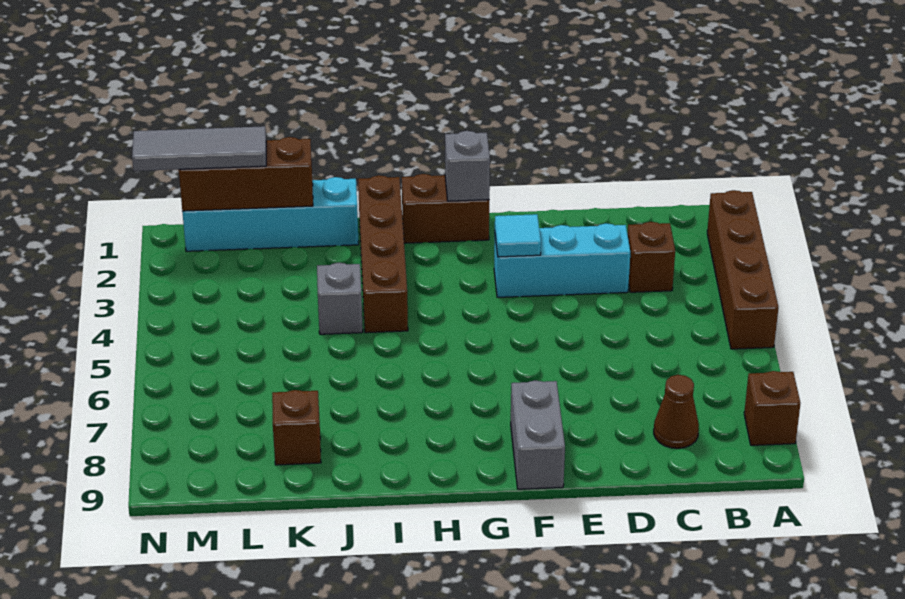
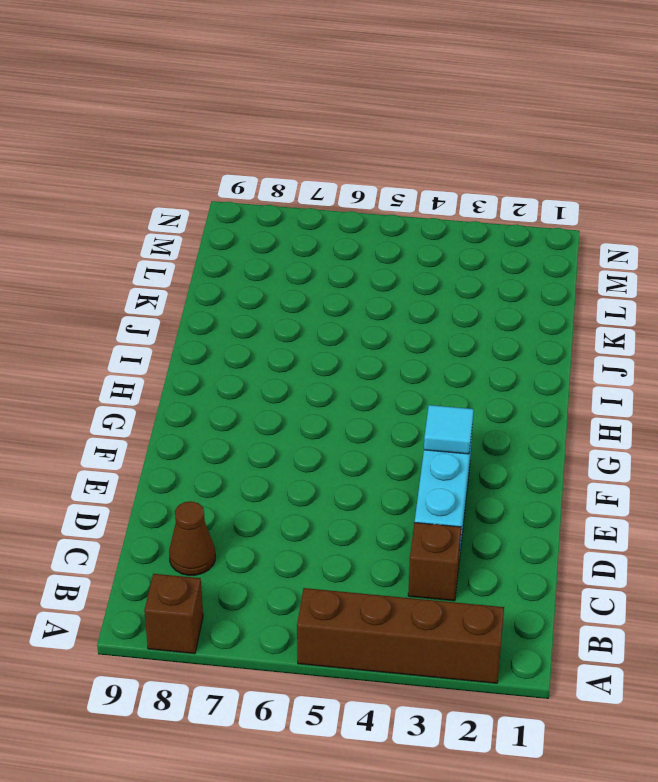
none -> grey 1x2 brick [511,380,565,489]
none -> brown 1x2 brick [402,174,489,243]
none -> brown 1x4 brick [358,175,408,333]

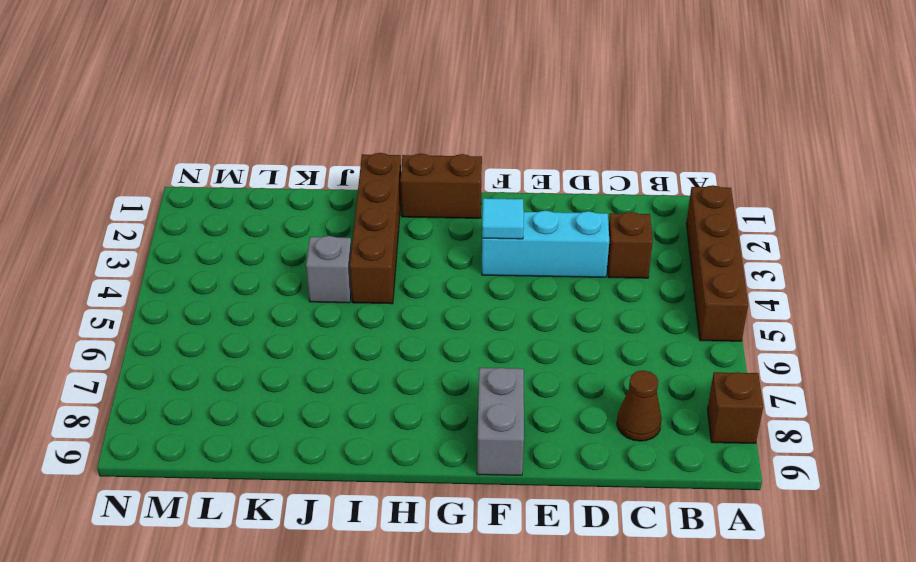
none -> cyan 1x4 brick [182,177,359,251]
none -> brown 1x1 brick [272,390,321,465]
none -> grey 1x1 brick [445,131,490,201]

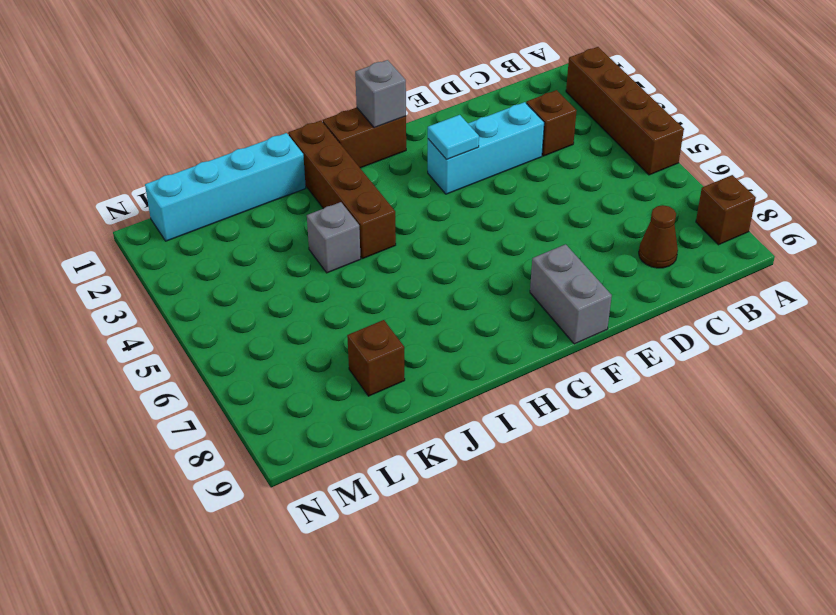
none -> brown 1x3 brick [179,137,313,211]
none -> grey 1x3 tile [132,126,266,171]

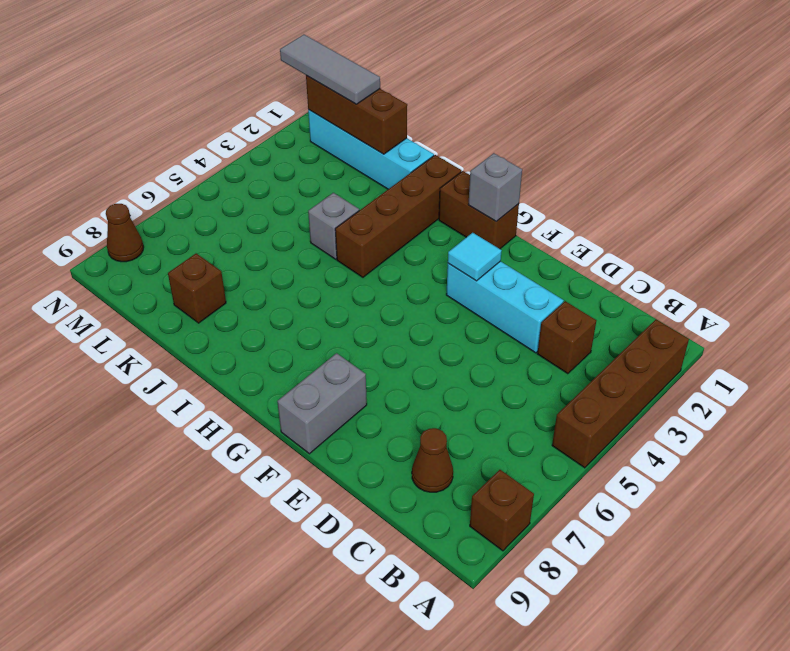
brown 1x1 cone [106,204,144,262] -> none

